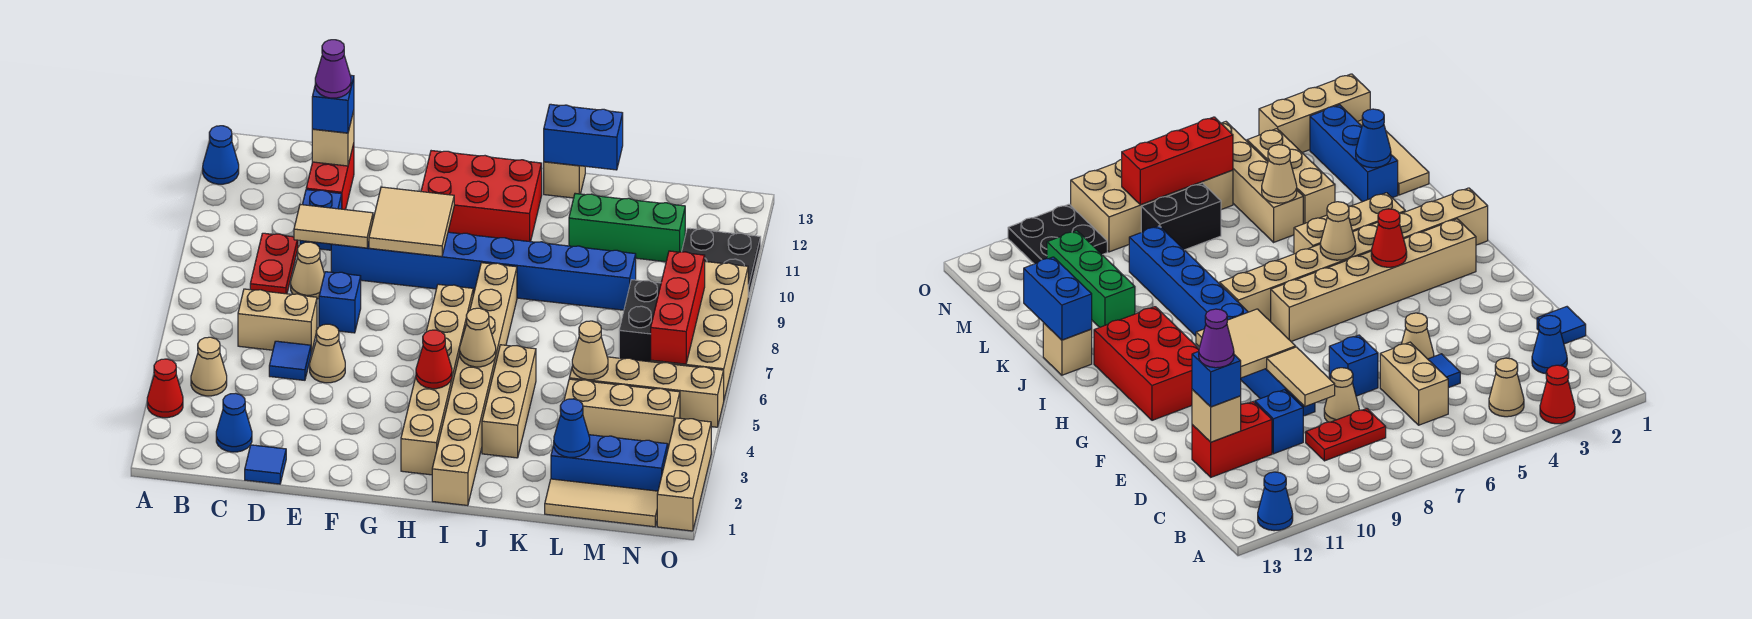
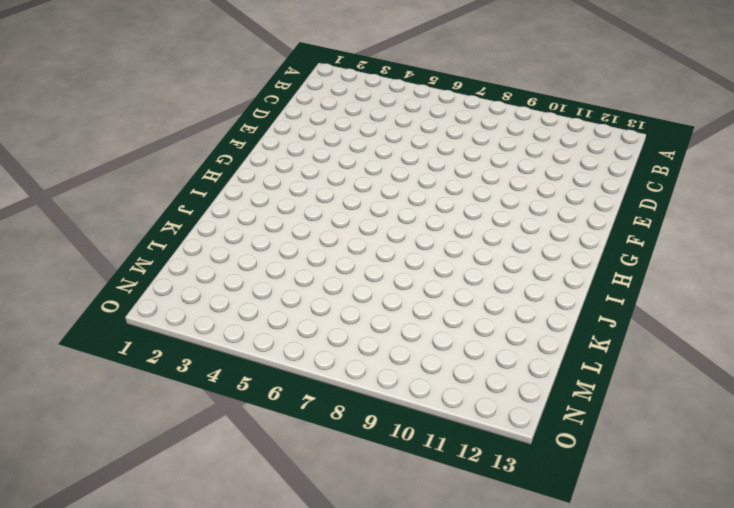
none -> red 1x1 cone [147,359,183,418]
none -> blue 1x1 cone [203,126,239,184]
none -> tan 1x1 cone [191,337,227,396]
none -> blue 1x1 cone [216,393,252,452]

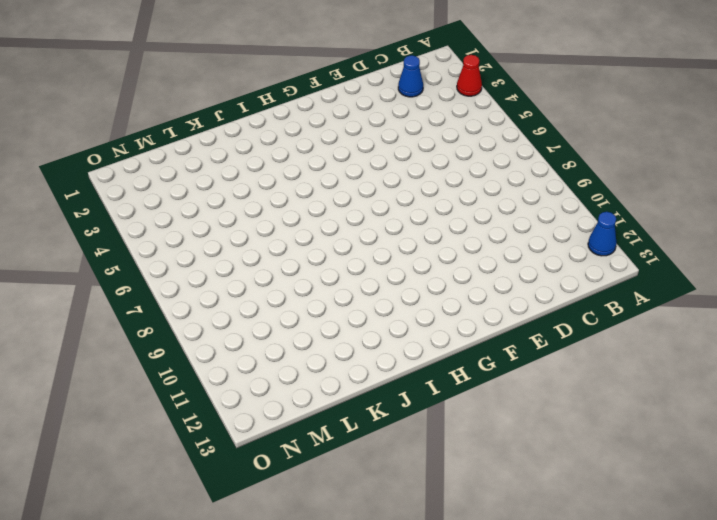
none -> tan 1x1 cone [191,337,227,396]
none -> tan 1x2 brick [238,289,317,353]
none -> red 1x2 plate [250,233,298,294]
none -> blue 1x1 tile [245,445,286,484]

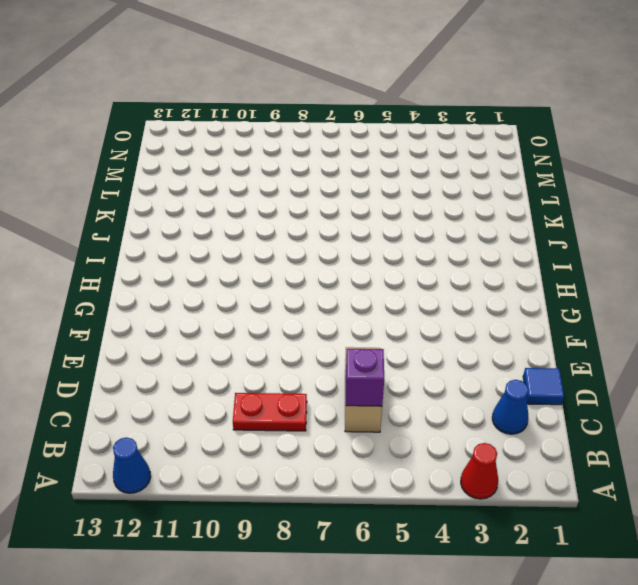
purple 1x1 brick [346,349,384,406] -> none
none -> tan 1x1 cone [191,337,227,396]
none -> blue 1x1 tile [269,341,311,380]
none -> tan 1x1 cone [291,242,324,299]
none -> blue 1x1 brick [300,190,342,250]

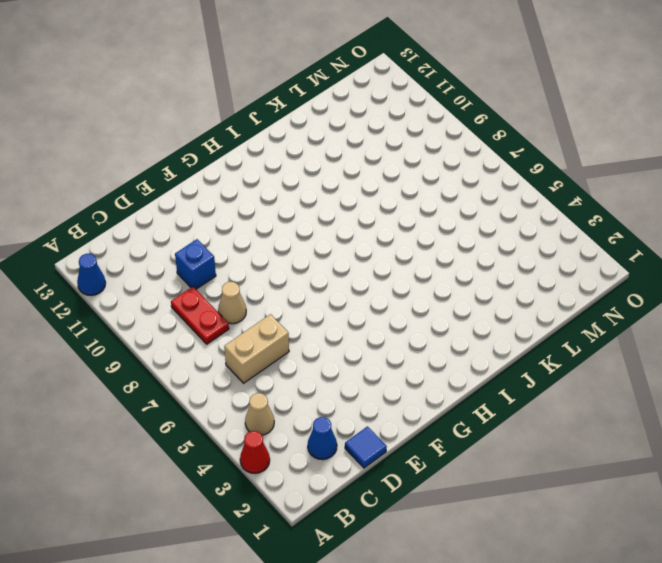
none -> blue 1x1 tile [269,341,311,380]
none -> red 1x2 brick [306,144,354,210]
none -> tan 1x1 cone [310,324,345,383]
none -> blue 1x1 brick [319,272,361,333]

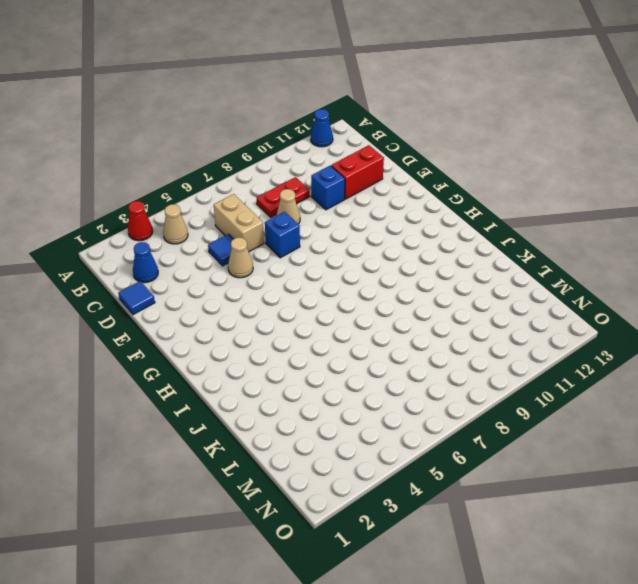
none -> blue 1x8 brick [331,232,636,310]
none -> red 2x3 brick [421,151,542,242]
none -> tan 1x6 brick [401,284,473,475]
none -> tan 1x8 brick [432,263,517,506]

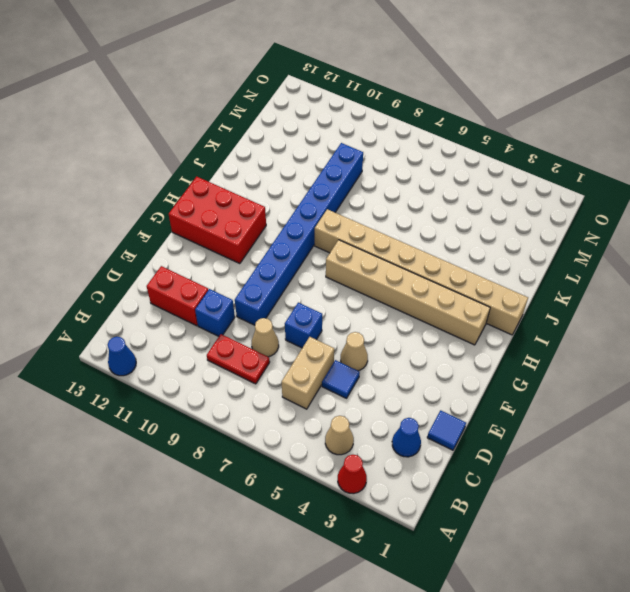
red 2x3 brick [169,177,266,264] -> red 2x3 brick turned to [421,151,542,242]
none -> tan 1x3 brick [482,345,536,458]
none -> tan 1x1 brick [544,162,585,198]
none -> green 1x3 brick [569,193,685,262]
none -> tan 1x3 tile [545,479,658,527]

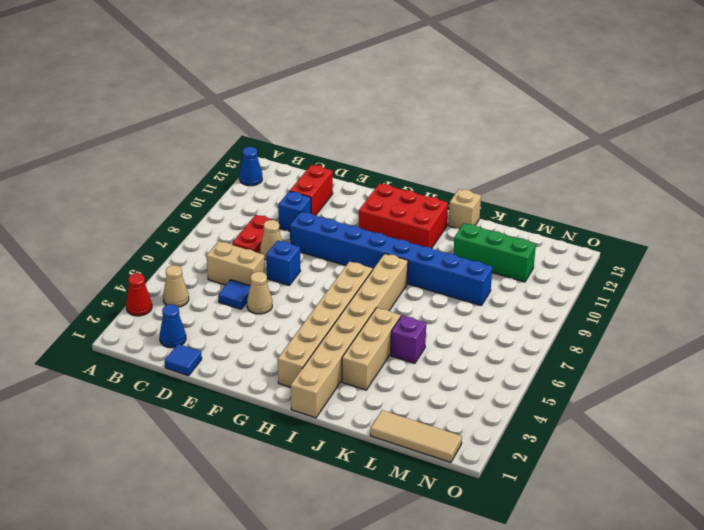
purple 1x1 brick [391,315,426,363] -> none
none -> blue 1x3 brick [551,435,668,491]
none -> tan 1x3 brick [564,379,680,447]
none -> tan 1x4 brick [569,357,724,427]
none -> black 1x2 brick [619,280,661,362]

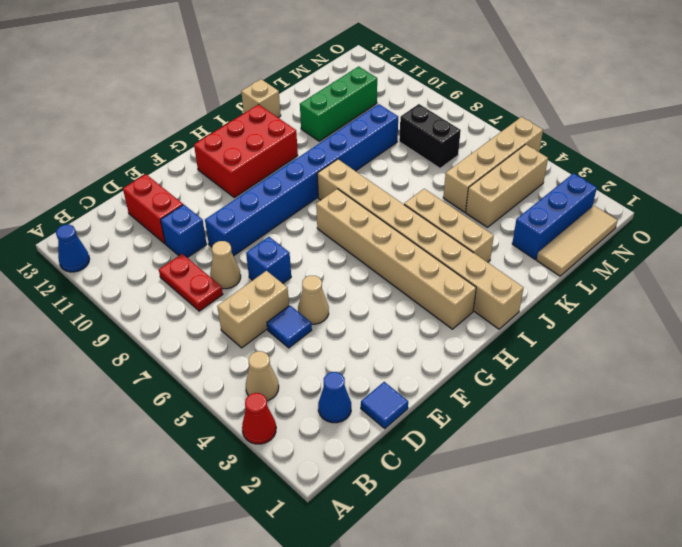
none -> tan 2x4 brick [651,262,748,399]
none -> black 2x2 plate [682,228,761,297]
none -> tan 1x3 brick [657,418,711,531]
none -> tan 1x2 tile [294,204,373,248]

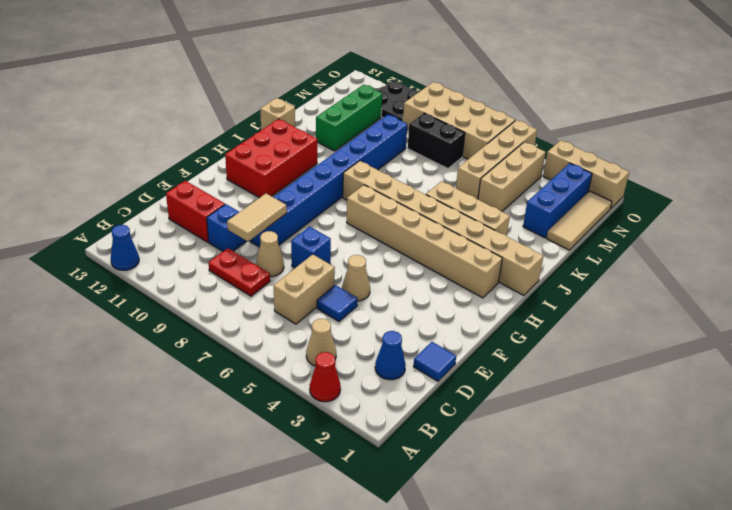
none -> tan 1x1 brick [312,111,354,166]
none -> tan 2x2 tile [369,187,454,257]
none -> red 1x1 cone [416,330,452,389]
none -> tan 1x1 cone [460,308,496,367]

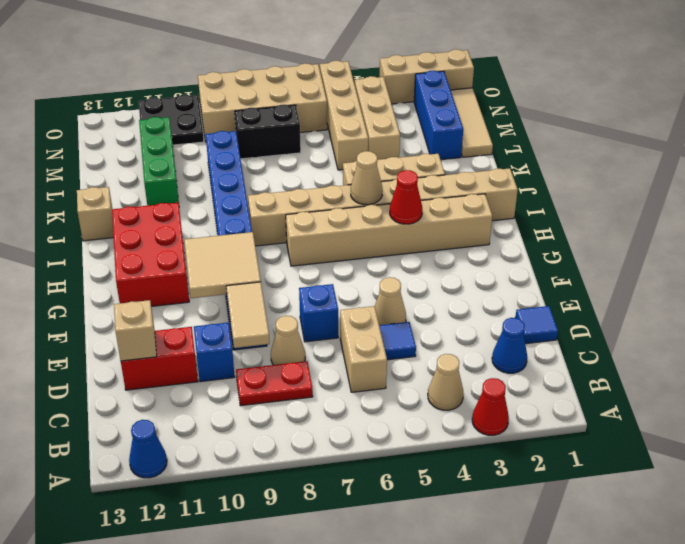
none -> blue 1x2 brick [544,104,623,170]
none -> blue 1x1 cone [554,399,590,457]
none -> tan 1x1 cone [572,321,608,380]
none -> red 1x3 brick [651,251,705,364]

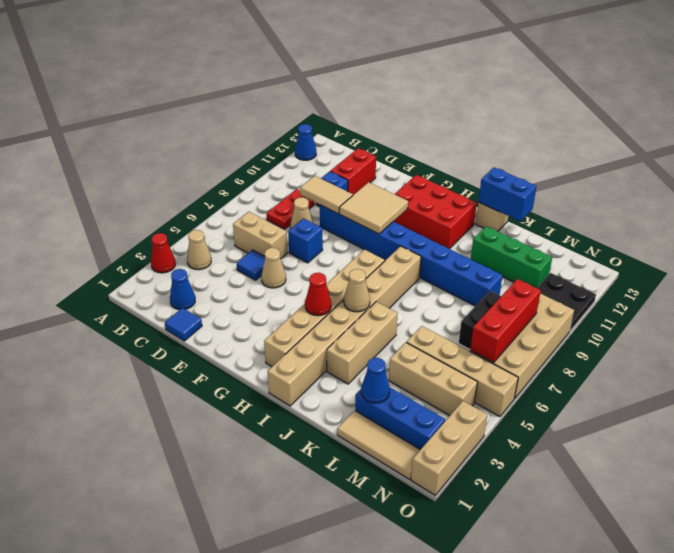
none -> tan 1x1 brick [312,111,354,166]
none -> tan 1x1 cone [572,321,608,380]
none -> blue 1x1 brick [312,75,354,133]
none -> purple 1x1 cone [315,40,351,98]

